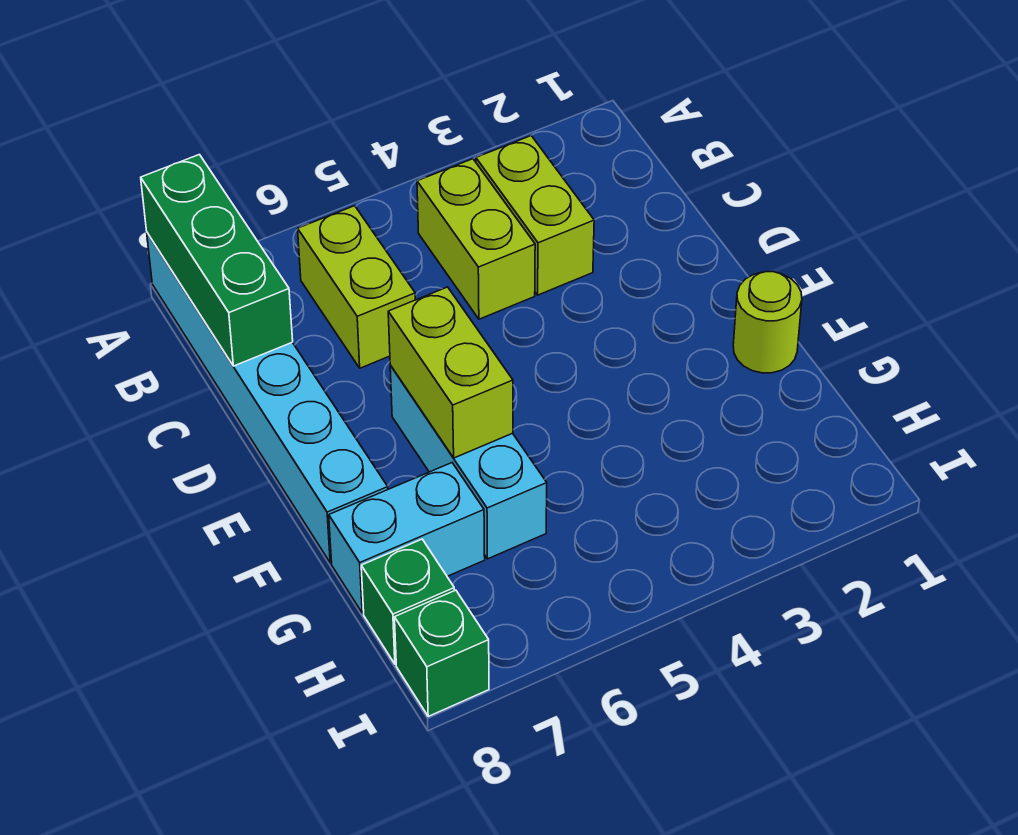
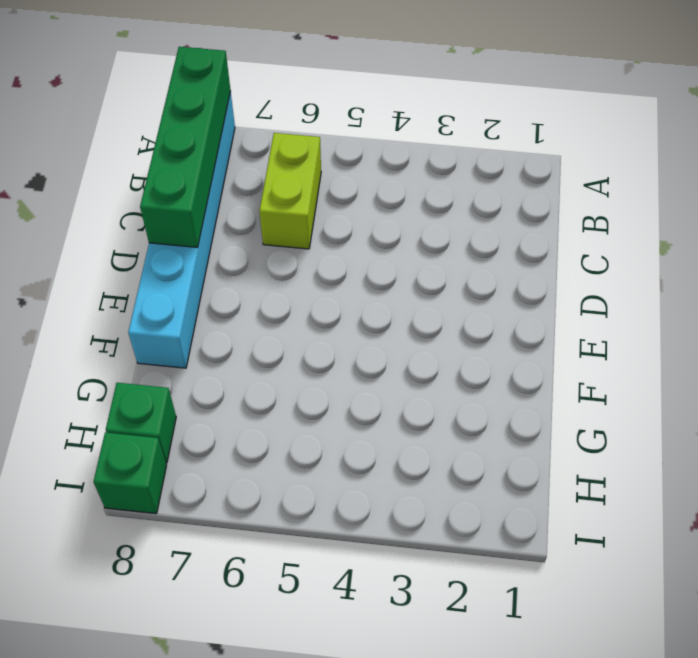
green 1x4 brick [140,47,231,247] -> green 1x3 brick [141,155,293,366]
none -> lime 1x2 brick [476,136,594,295]
none -> lime 1x2 brick [417,159,535,319]

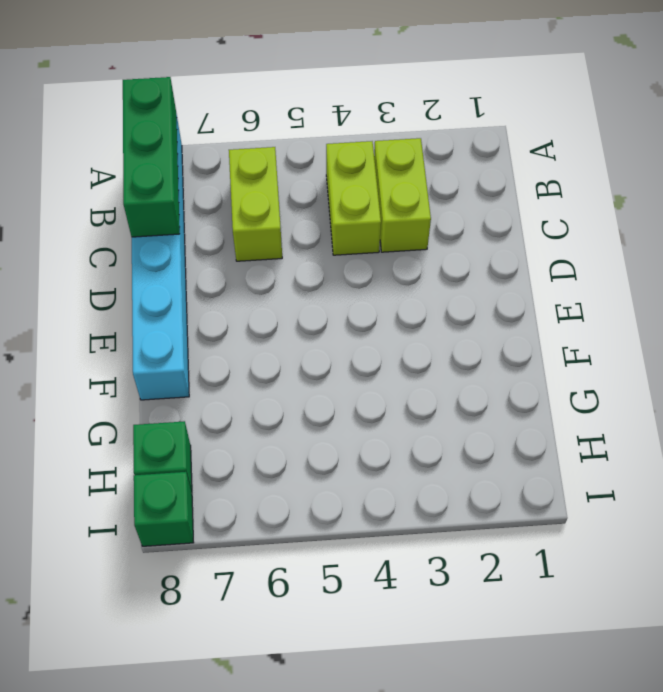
none -> cyan 1x3 brick [390,365,547,559]
none -> lime 1x1 round brick [733,272,802,373]

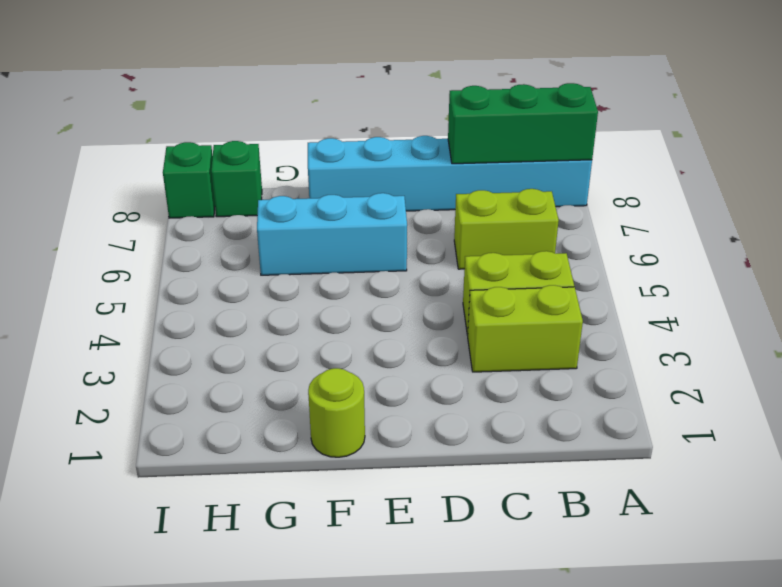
none -> cyan 1x2 brick [329,463,485,613]
none -> lime 1x2 brick [388,287,513,458]

